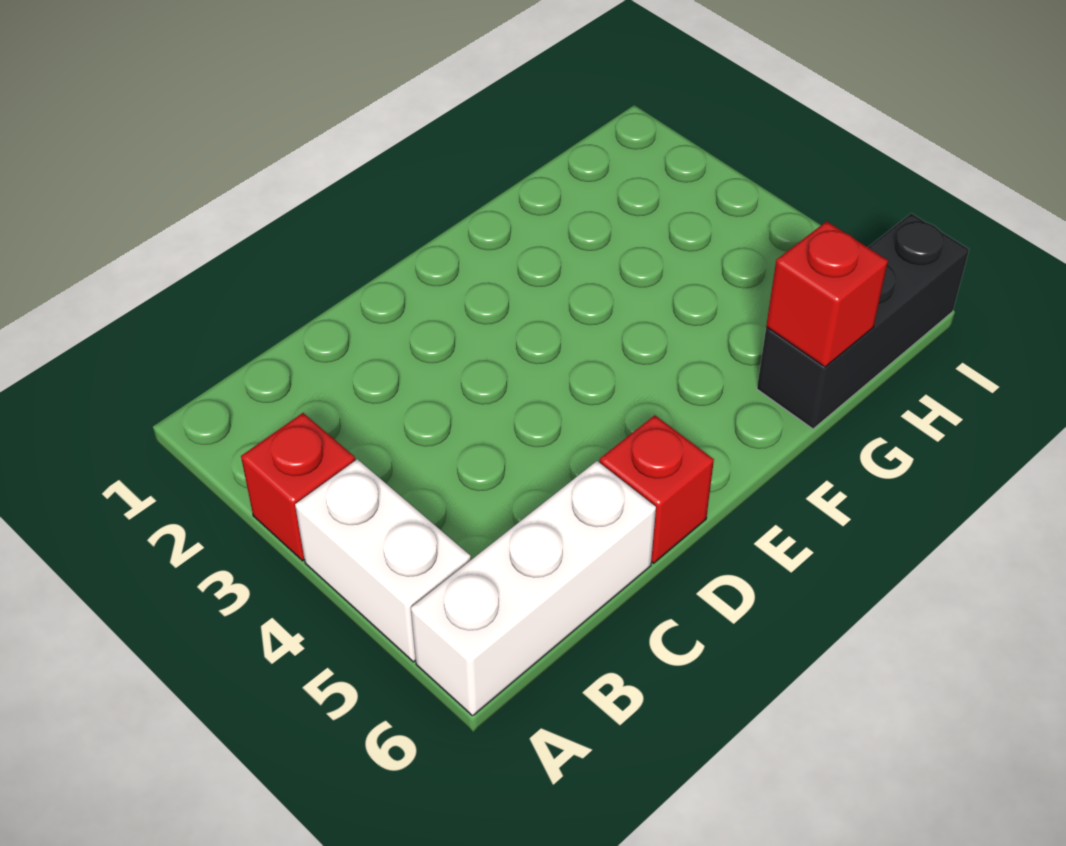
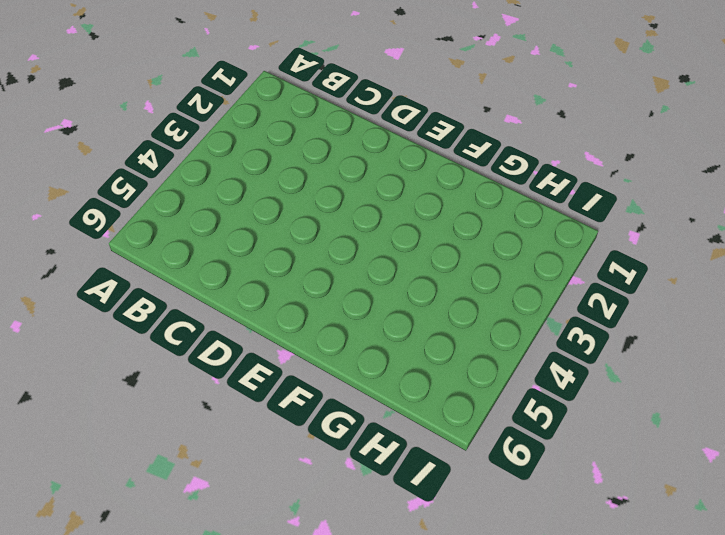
none -> red 1x1 brick [241,413,355,561]
none -> white 1x2 brick [295,459,471,662]

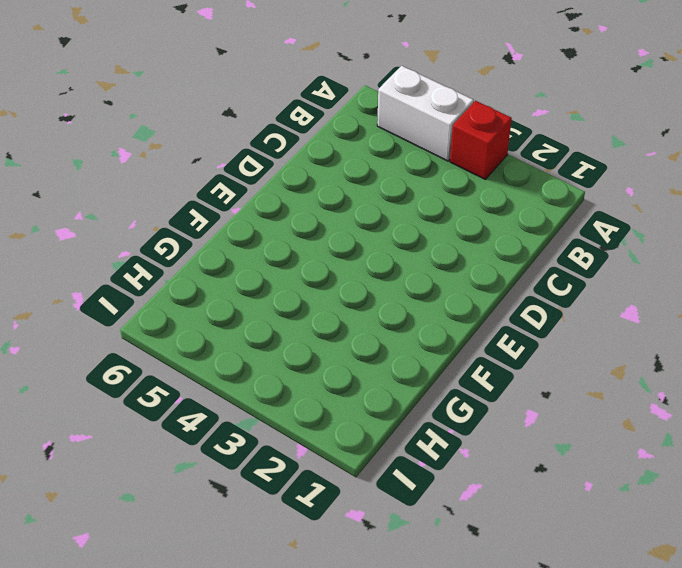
none -> white 1x3 brick [411,461,656,716]
none -> red 1x1 brick [600,415,714,563]

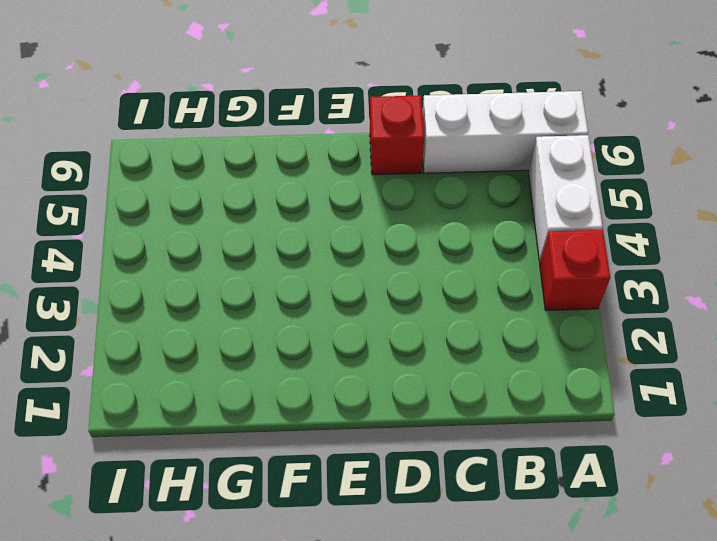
none -> black 1x3 brick [757,213,969,429]
none -> red 1x1 brick [766,221,888,367]

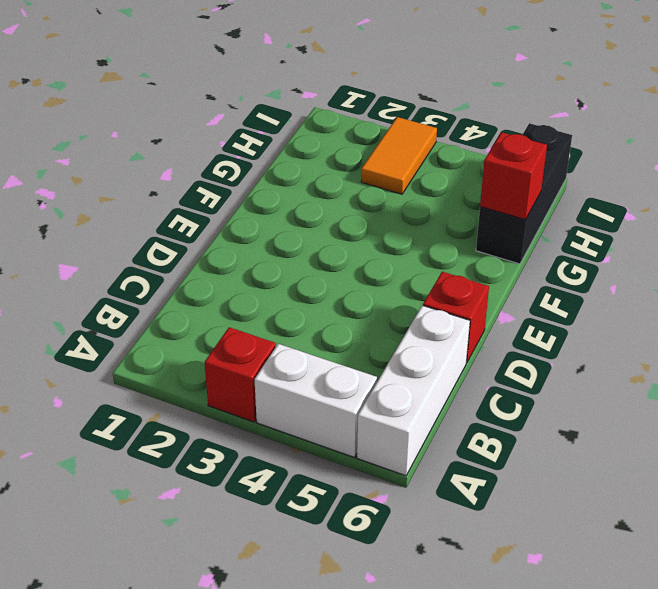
orange 1x2 tile [361,117,437,194] -> none

